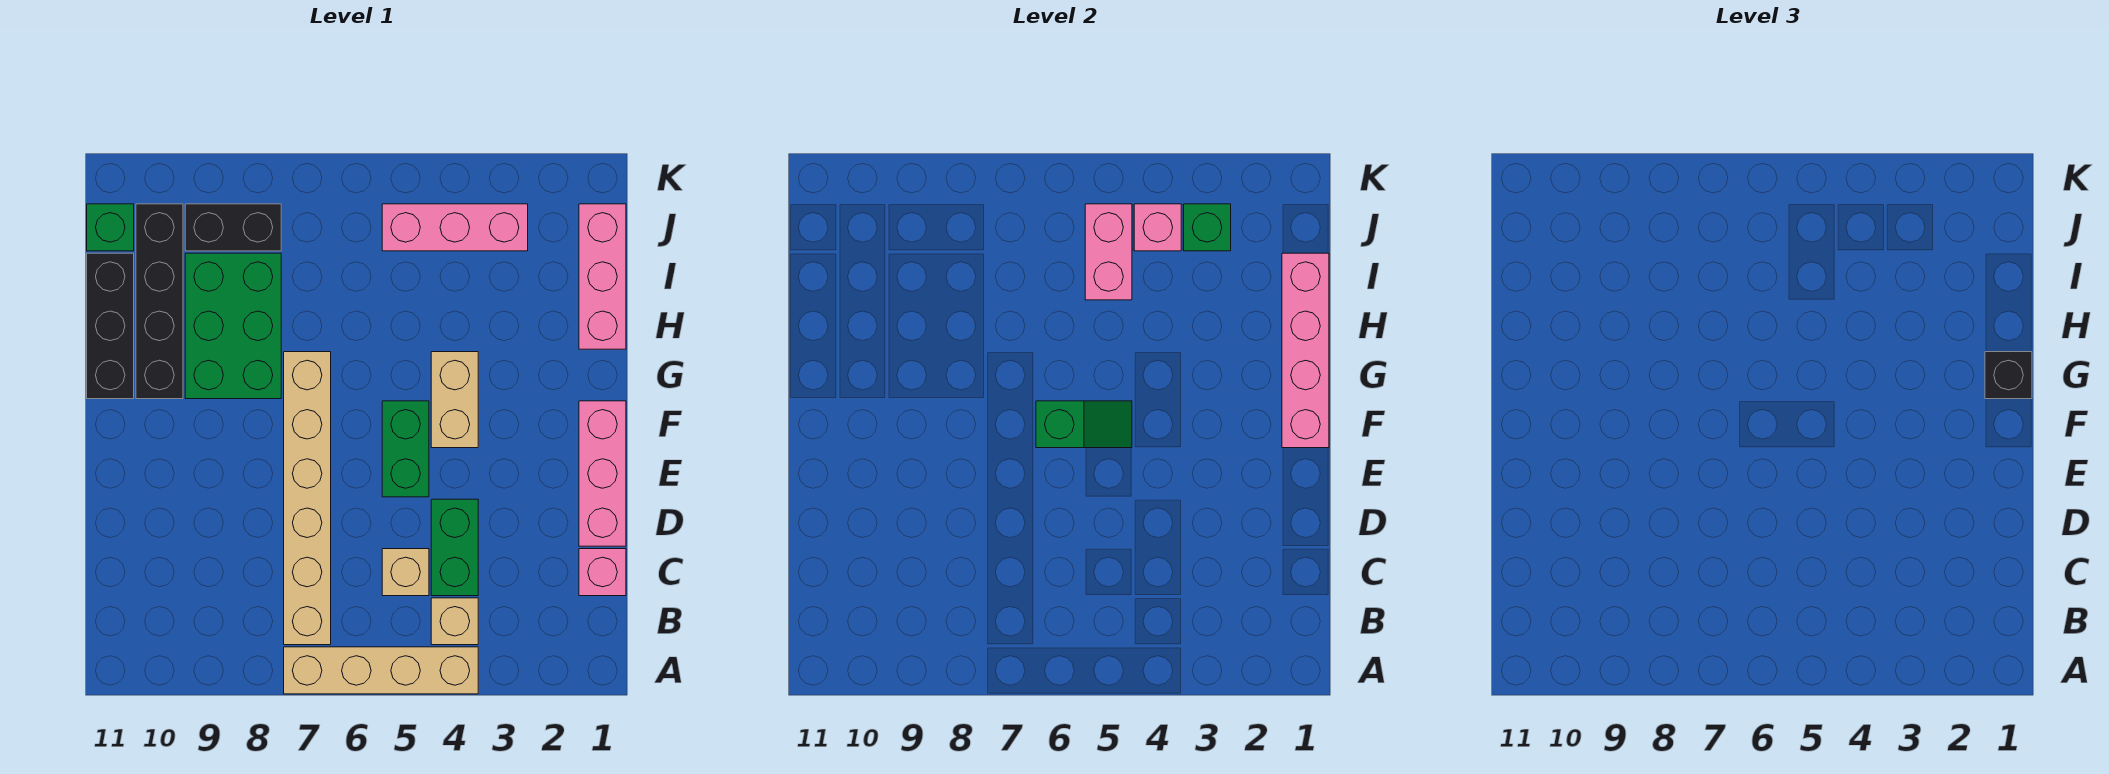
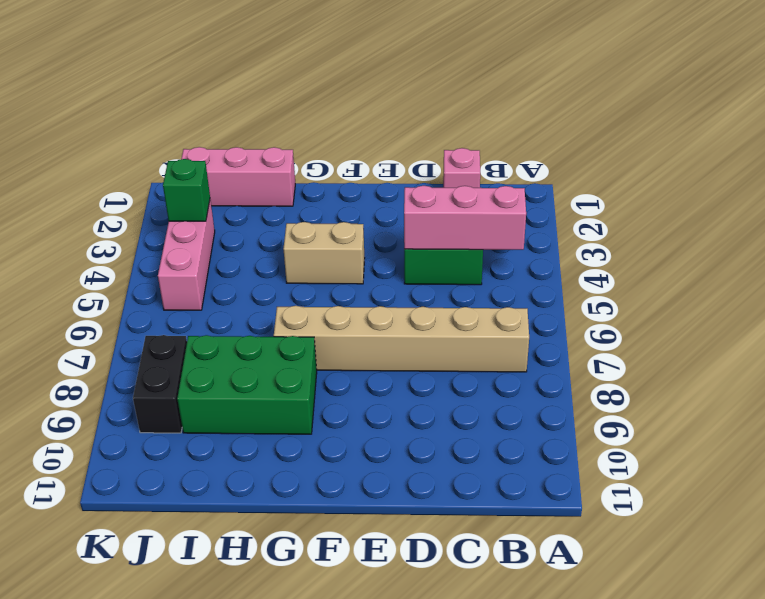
pink 1x3 brick [404,186,526,250] -> pink 1x3 brick moved to [579,401,626,546]
none -> tan 1x4 brick [284,647,478,694]
none -> tan 1x1 brick [431,598,478,645]
none -> tan 1x1 brick [382,549,429,596]

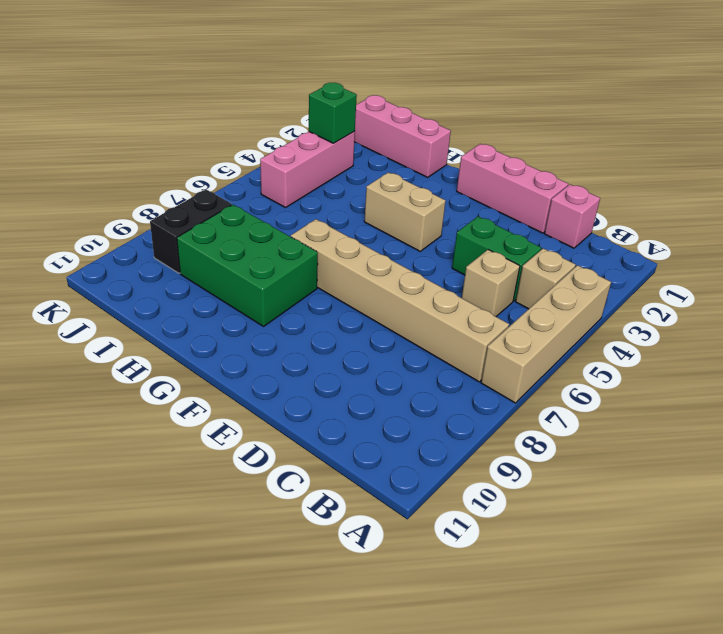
none -> green 1x2 brick [382,401,429,497]
none -> black 1x4 brick [136,204,183,399]
none -> black 1x3 brick [87,253,134,399]

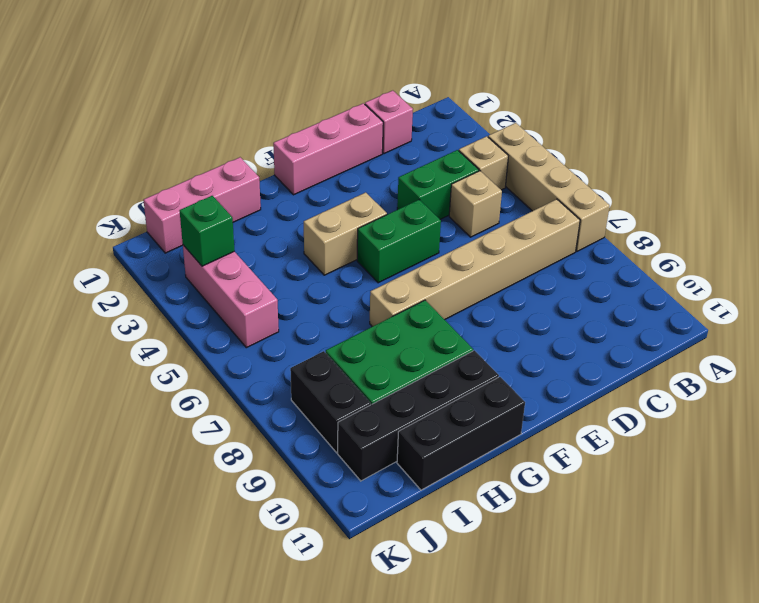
none -> green 1x1 brick [87,204,134,251]
none -> pink 1x4 brick [1282,253,1329,448]
none -> green 1x2 slope [1036,401,1132,448]

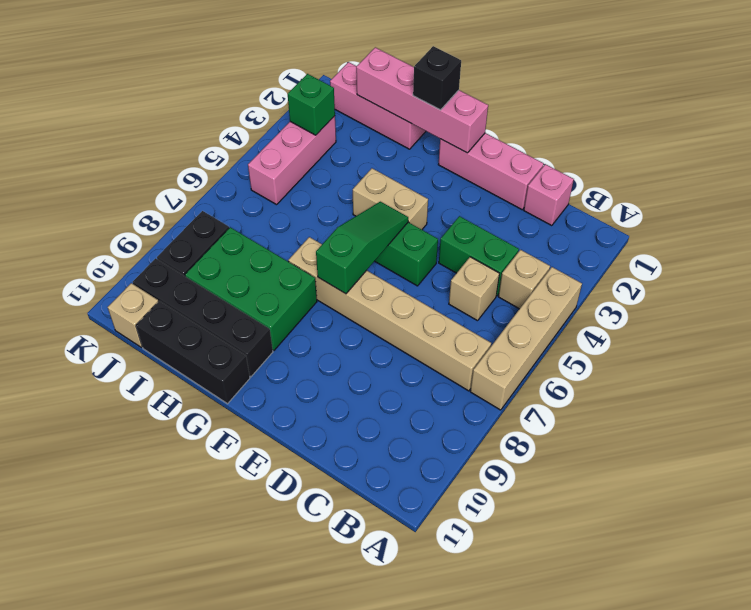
green 1x3 slope [316,202,408,294] -> green 1x2 slope [1036,401,1132,448]
tan 1x1 brick [108,283,159,348] -> green 1x1 brick [87,204,134,251]
none -> pink 1x2 brick [1085,204,1132,300]
none -> pink 1x1 brick [1134,204,1181,251]

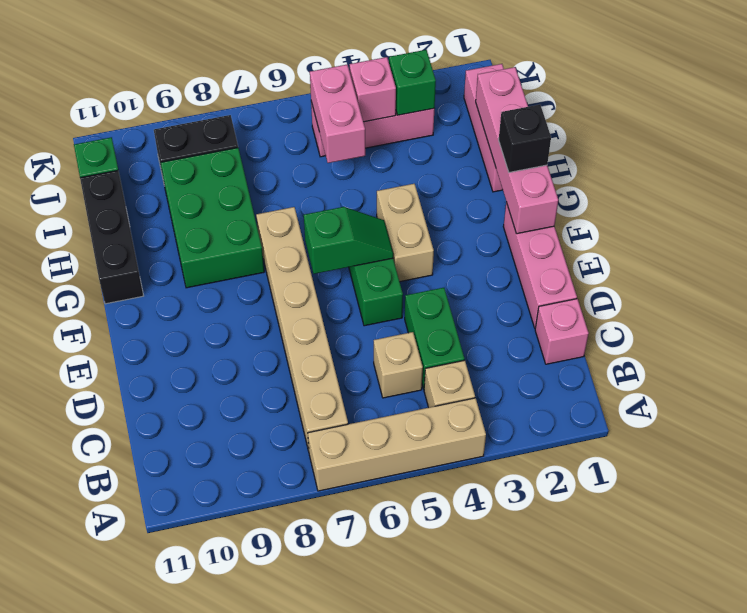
none -> black 1x4 brick [136,204,183,399]

